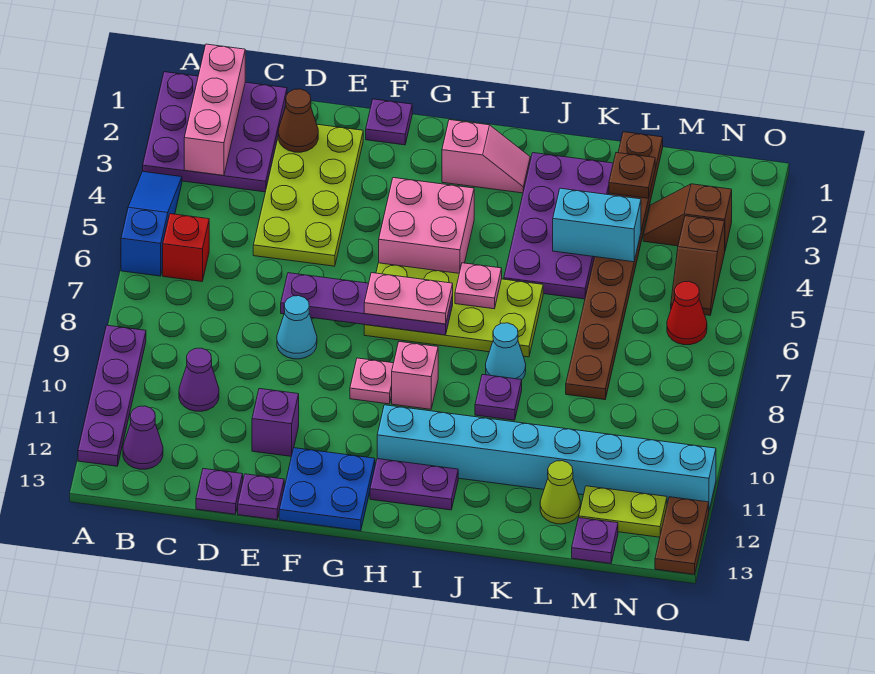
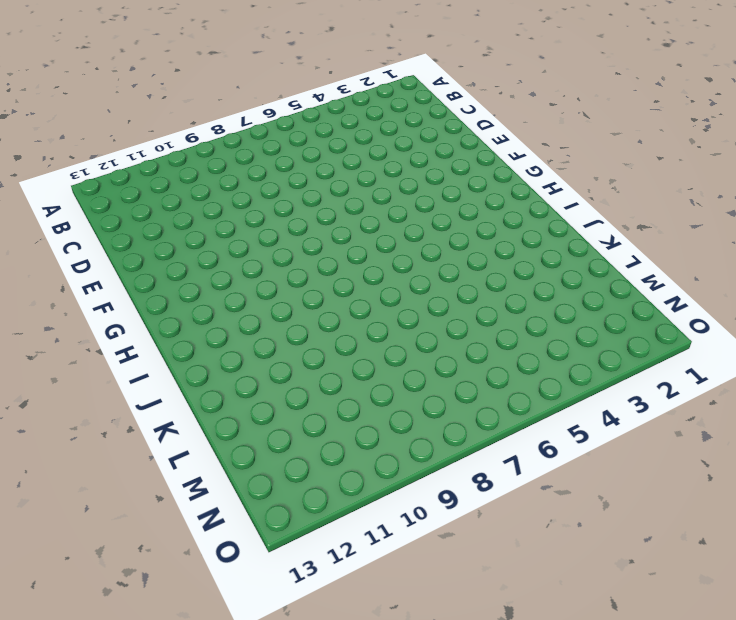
none -> purple 3x3 plate [143,72,287,192]
none -> blue 1x3 slope [121,171,182,276]
none -> purple 1x4 plate [78,325,146,466]
none -> red 1x1 brick [163,214,209,282]

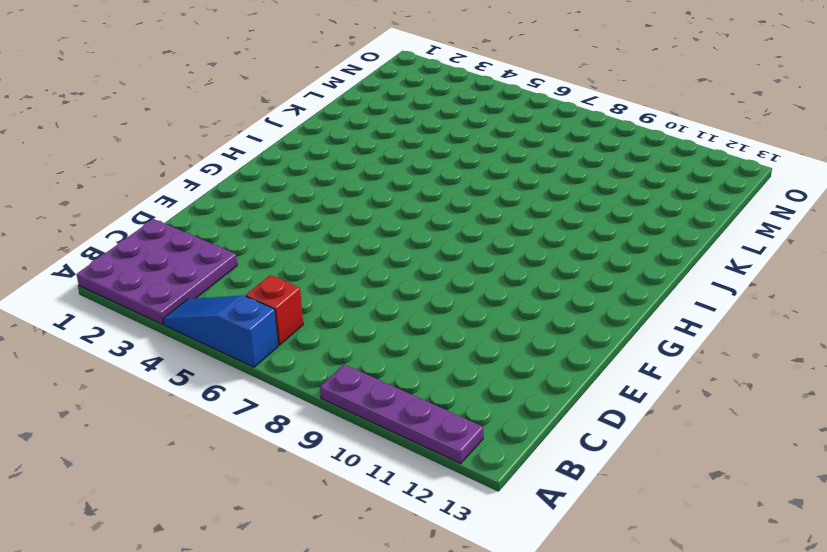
none -> purple 1x1 cone [123,406,163,469]
none -> purple 1x1 cone [179,348,219,411]
none -> lime 2x4 plate [253,124,363,266]
none -> purple 1x1 plate [196,469,243,514]

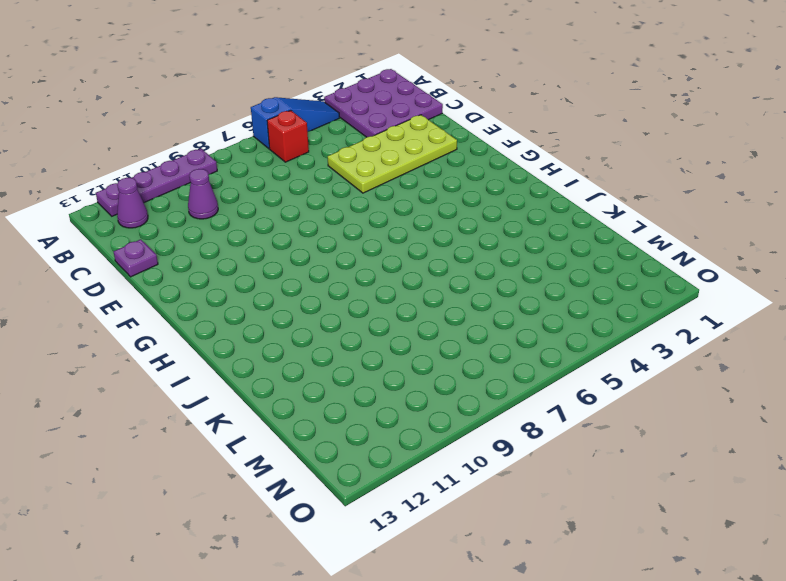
none -> cyan 1x1 cone [277,296,317,359]
none -> purple 1x1 brick [252,389,299,456]
none -> purple 1x1 plate [238,474,284,520]
none -> purple 1x1 plate [366,99,412,145]

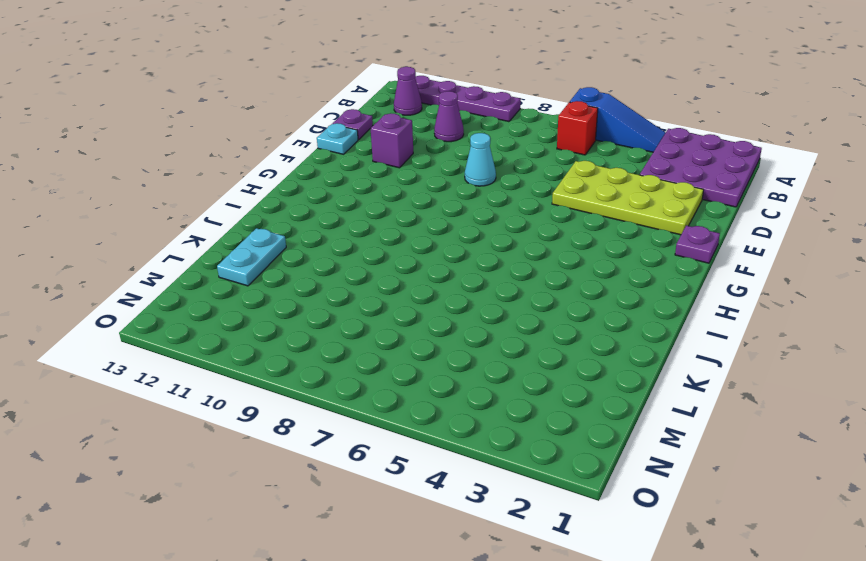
cyan 1x1 plate [317,123,358,154] -> purple 1x1 plate [238,474,284,520]
cyan 1x2 plate [217,228,286,286] -> lime 1x1 cone [540,461,580,524]
none -> blue 2x2 plate [279,448,375,531]
none -> pink 2x2 brick [379,178,474,273]
none -> lime 2x4 plate [364,263,543,357]
none -> pink 1x1 plate [350,358,393,404]

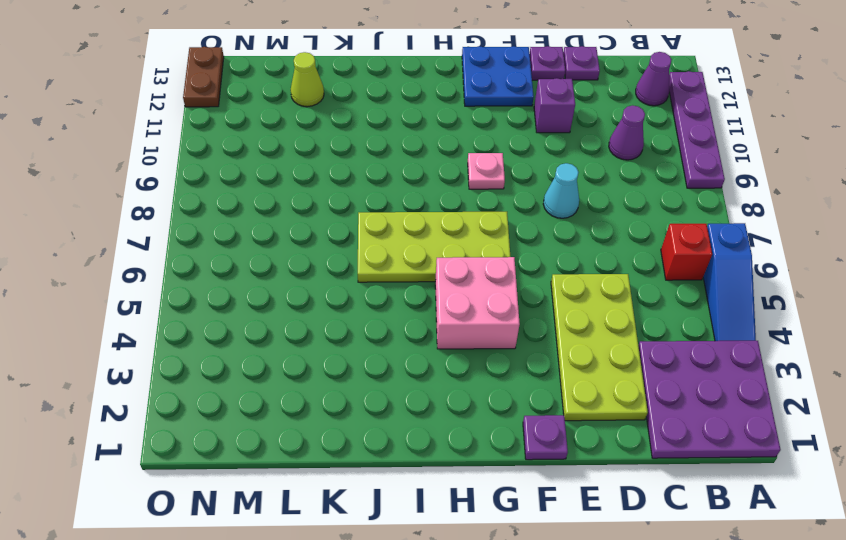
none -> pink 1x2 slope [442,120,530,193]
none -> pink 1x1 brick [392,342,438,409]
none -> cyan 1x8 brick [377,405,716,510]
none -> purple 1x2 plate [370,459,458,510]

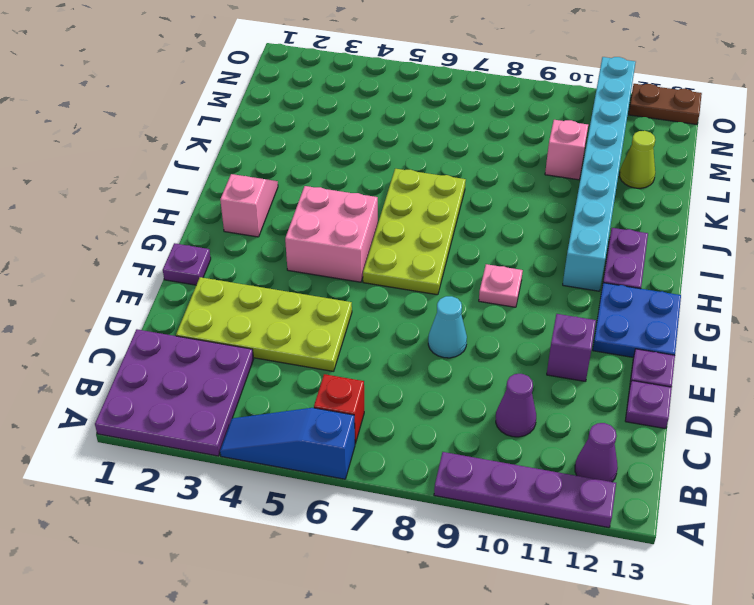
pink 1x1 brick [545,120,588,180] -> pink 1x1 brick moved to [392,342,438,409]
none -> purple 2x4 plate [504,153,613,299]
none -> cyan 1x1 cone [486,323,526,380]
none -> purple 1x1 plate [475,374,522,420]
none -> brown 1x8 plate [566,132,663,400]

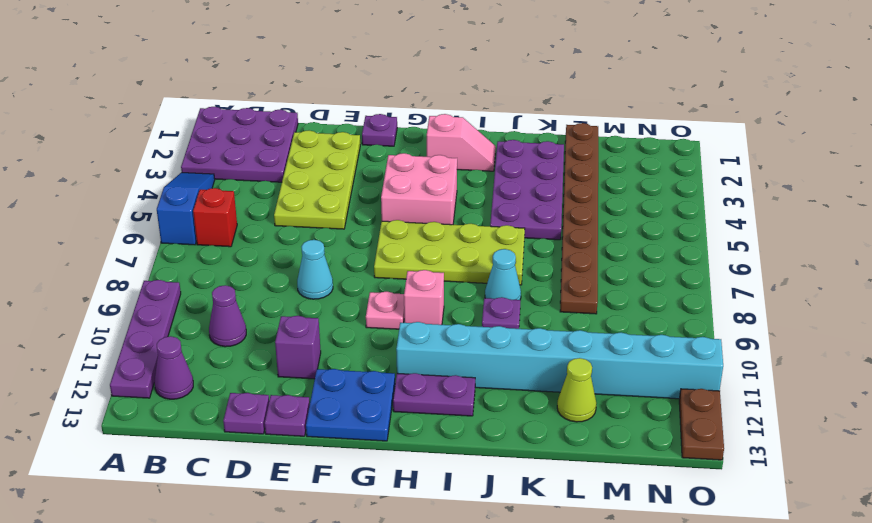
none -> brown 1x2 slope [643,184,732,250]
none -> lime 1x2 plate [579,486,667,537]
none -> purple 1x1 plate [572,518,618,564]
none -> brown 1x2 slope [671,216,725,315]

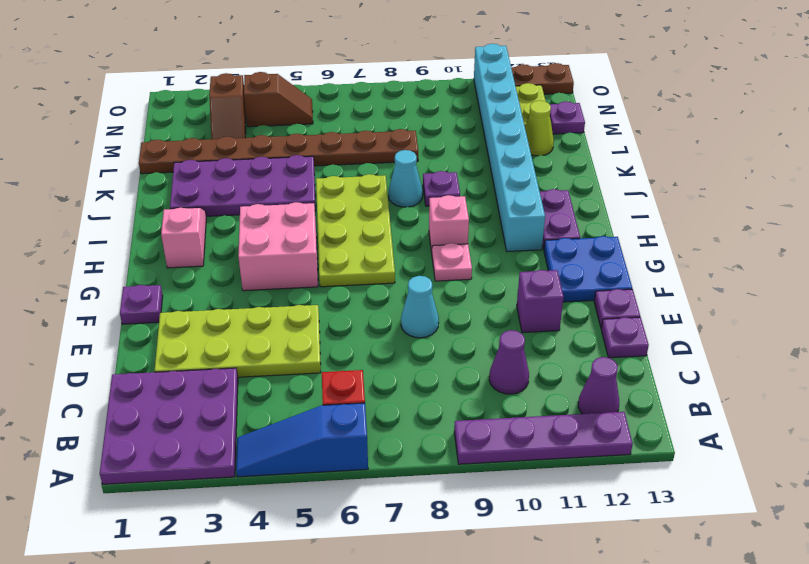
none -> red 1x1 cone [667,281,707,345]
none -> pink 1x3 brick [184,44,245,176]
none -> brown 1x1 cone [278,89,318,152]
none -> purple 1x4 plate [281,273,453,335]

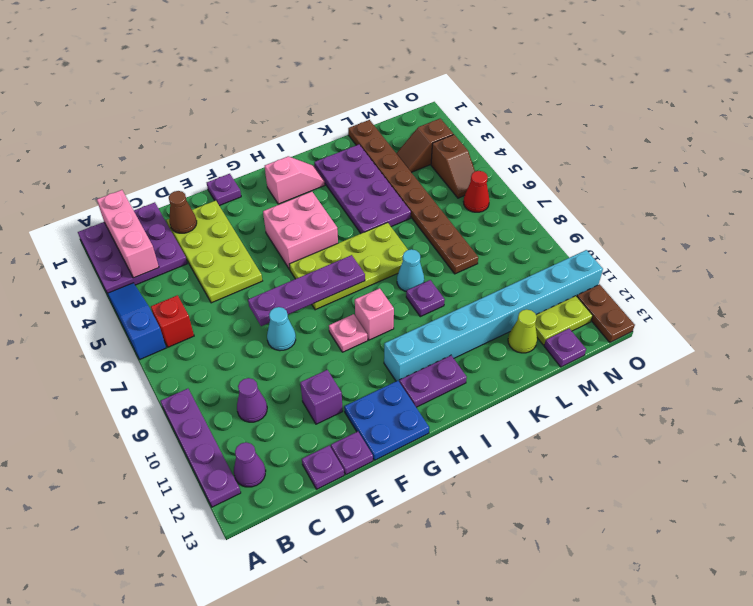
none -> pink 1x1 plate [455,263,502,309]
none -> cyan 1x2 brick [553,188,641,262]
none -> brown 1x1 plate [609,153,655,198]
none -> pink 1x2 plate [364,273,453,324]

